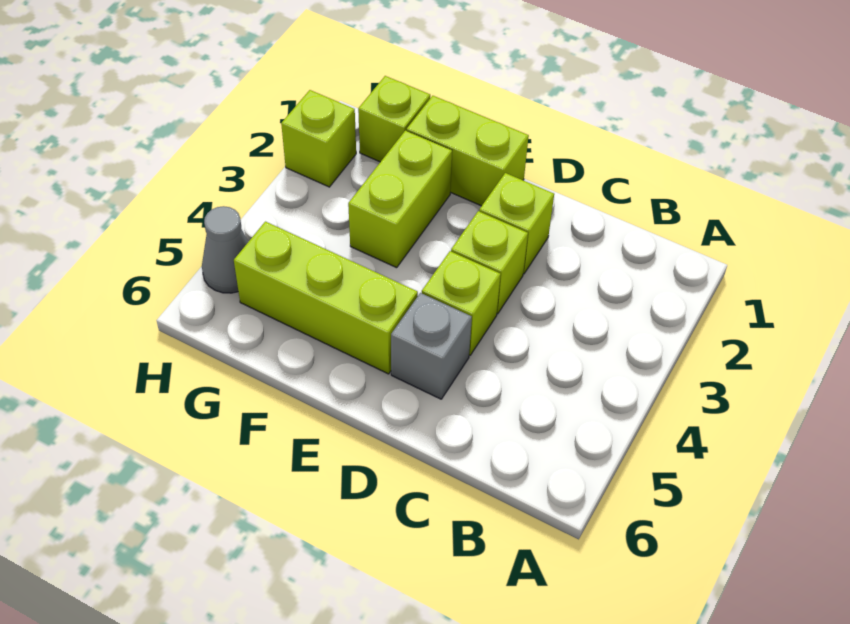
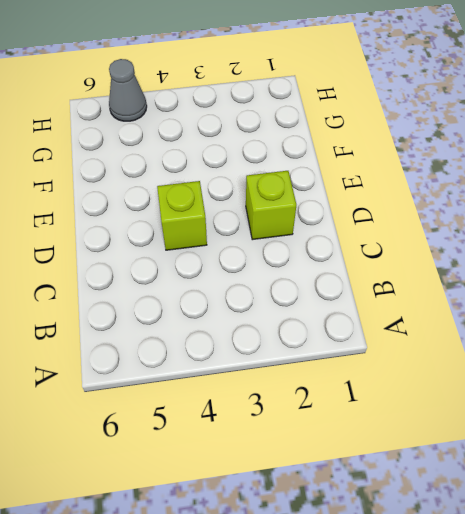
none -> lime 1x1 brick [451,211,528,314]
none -> grey 1x1 brick [391,293,472,399]

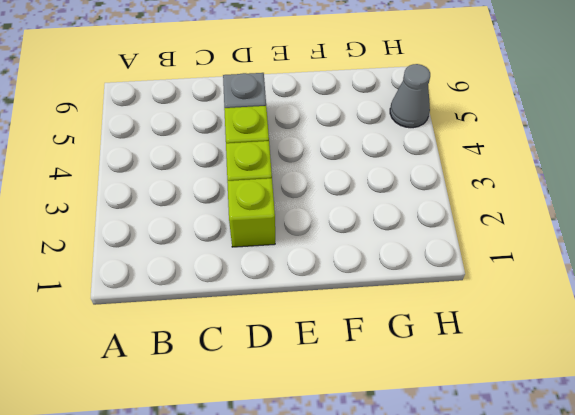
none -> lime 1x2 brick [407,96,529,206]
none -> lime 1x3 brick [234,222,418,374]

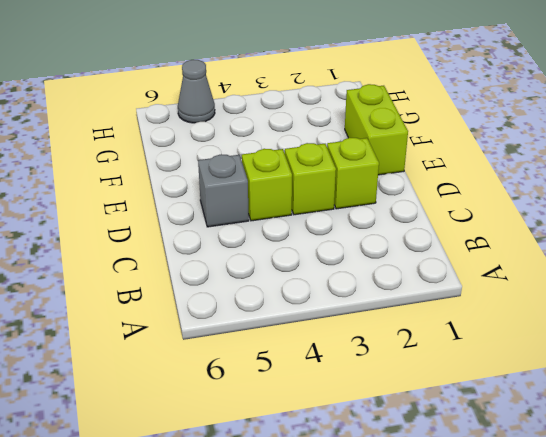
none -> lime 1x3 brick [234,222,418,374]
none -> lime 1x2 brick [348,131,452,268]

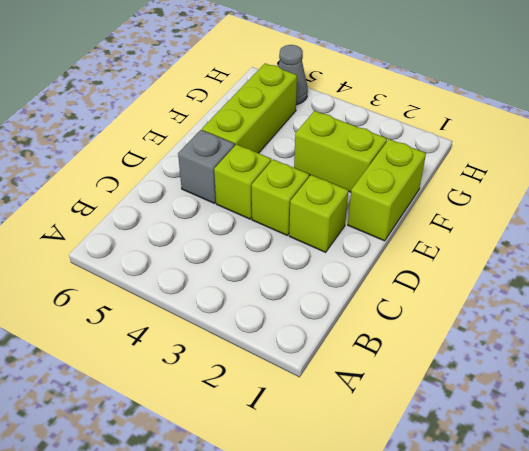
none -> lime 1x1 brick [358,76,430,162]
none -> lime 1x1 brick [281,90,356,187]

